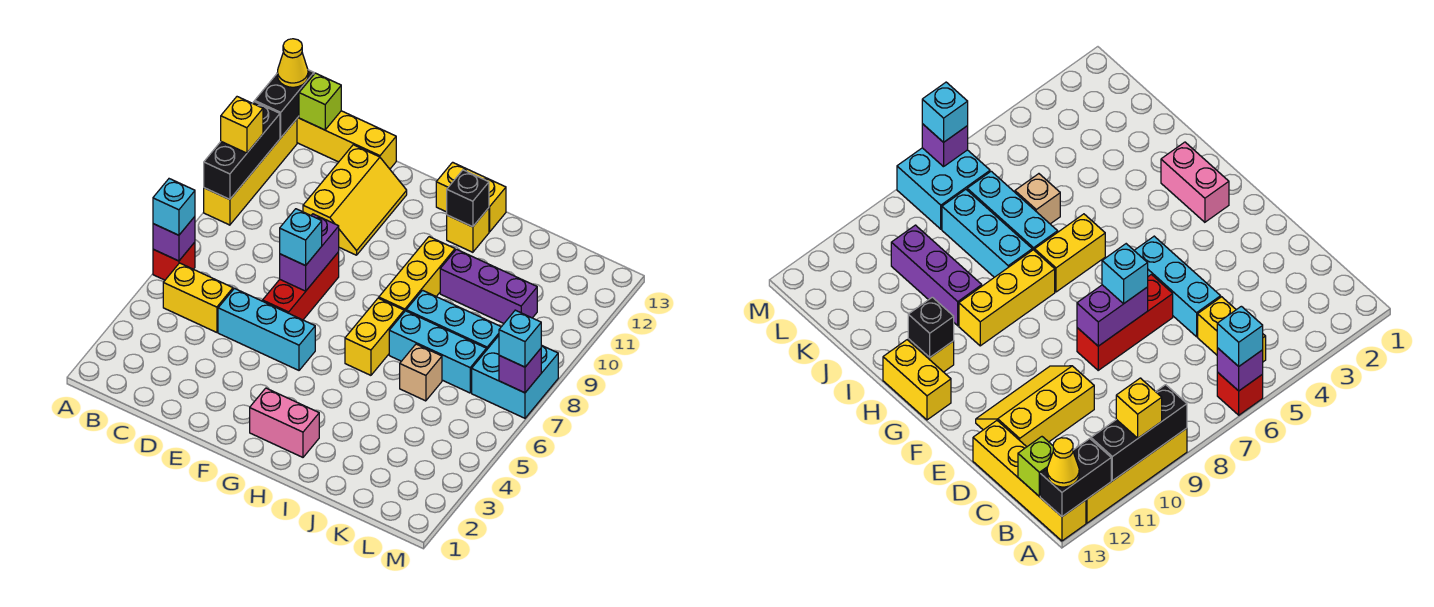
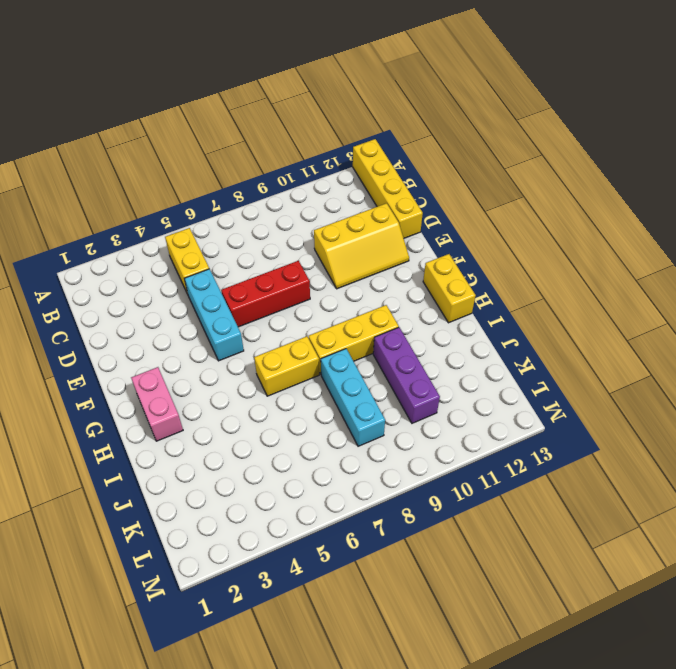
none -> red 1x1 brick [153,242,195,280]
none -> yellow 1x4 brick [204,119,297,225]
none -> yellow 1x1 brick [447,208,489,252]

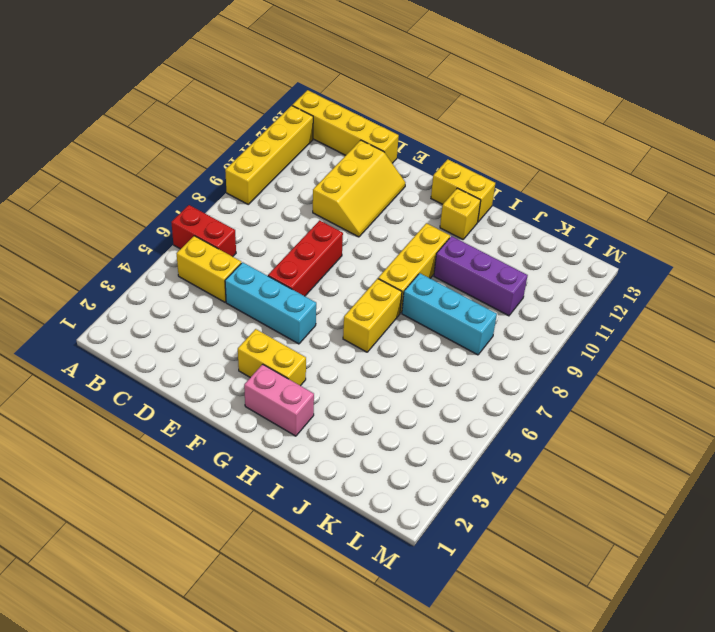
red 1x2 brick [171,205,236,257] -> red 1x1 brick [153,242,195,280]
yellow 1x2 brick [238,329,306,386] -> none
none -> cyan 1x3 brick [389,311,486,393]
none -> tan 1x1 brick [400,344,442,401]
none -> cyan 2x2 brick [472,336,558,418]

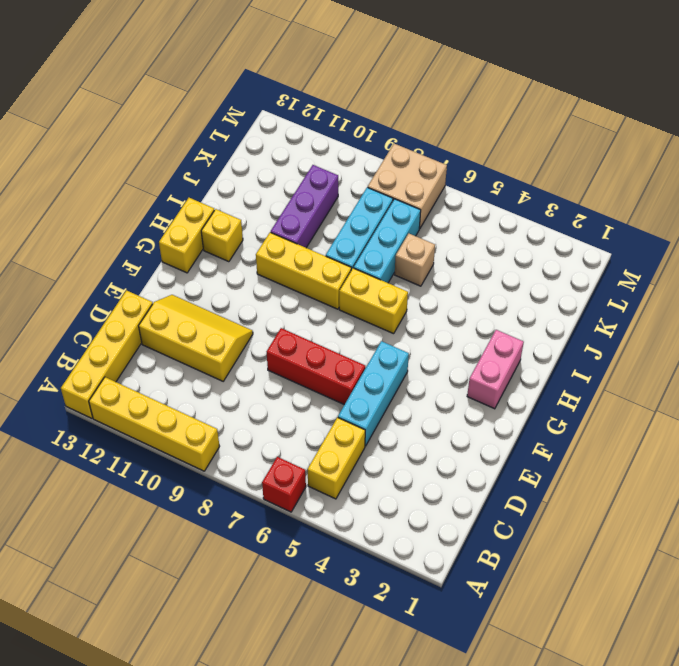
tan 2x2 brick [368,144,447,229] -> cyan 2x2 brick [472,336,558,418]
none -> purple 1x1 brick [153,217,195,261]
none -> black 1x3 brick [204,102,280,199]
none -> black 1x2 brick [255,70,314,138]

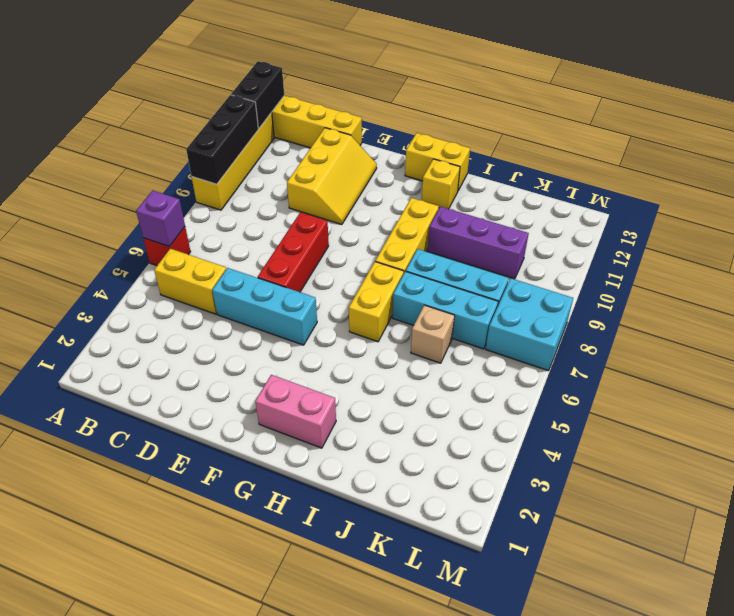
none -> lime 1x1 brick [299,73,341,130]
none -> purple 1x2 brick [280,214,339,291]
none -> black 1x1 brick [447,170,489,227]

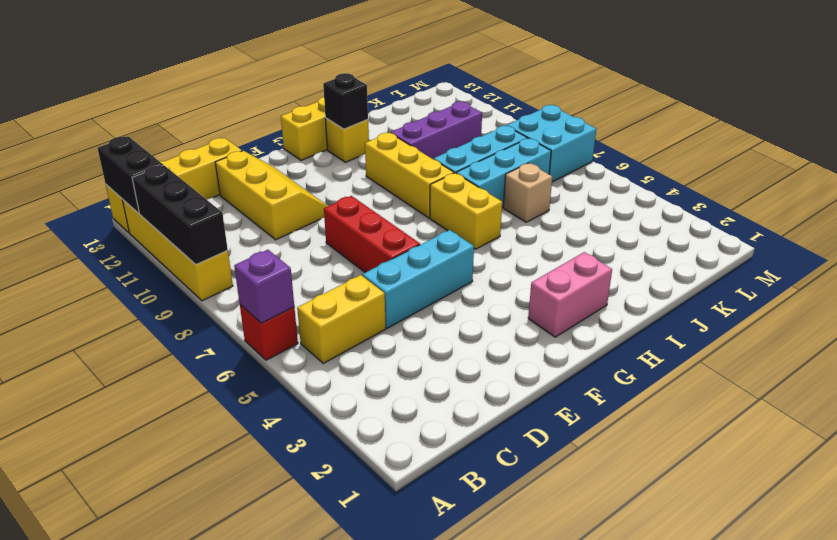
none -> lime 1x1 brick [299,73,341,130]
none -> purple 1x2 brick [280,214,339,291]
none -> purple 1x1 brick [499,349,541,393]

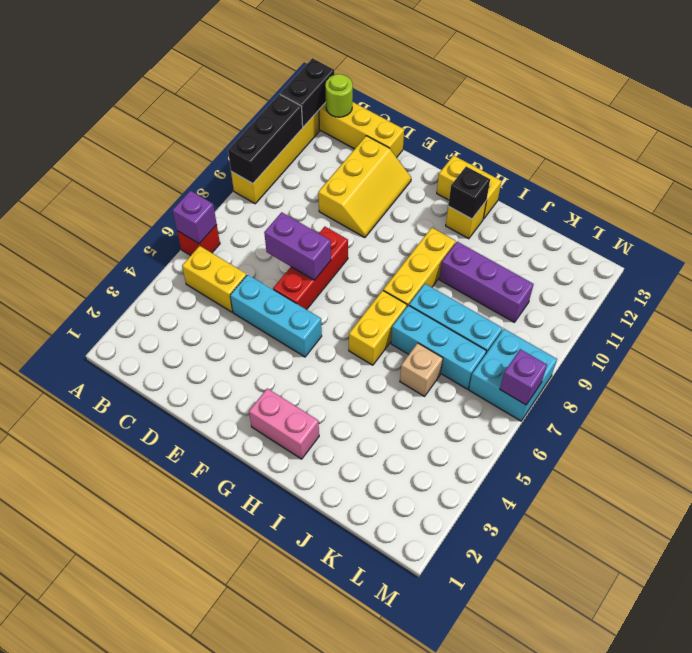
lime 1x1 round brick [325,74,353,117] -> lime 1x1 brick [299,73,341,130]
purple 1x2 brick [264,212,331,280] -> purple 1x2 brick turned to [280,214,339,291]
none -> cyan 1x1 brick [153,179,195,235]
none -> yellow 1x1 brick [221,97,263,153]
none -> yellow 1x1 cone [277,39,308,87]

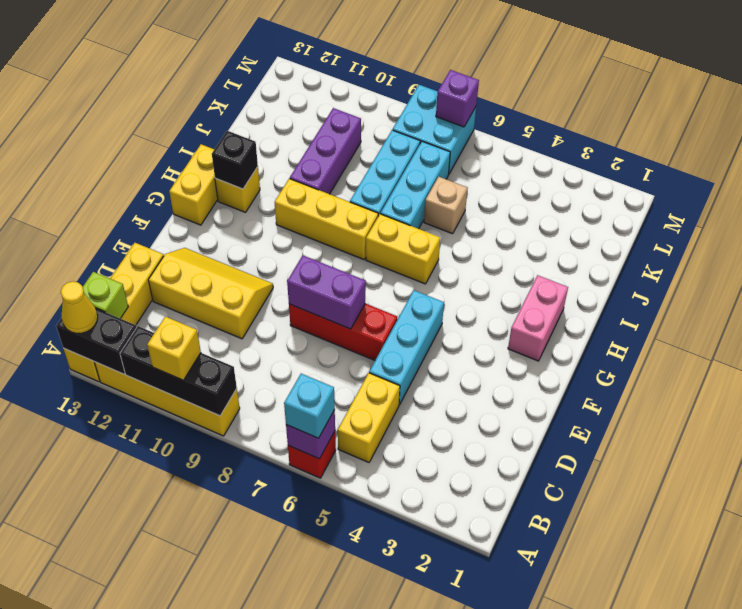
none -> cyan 1x1 brick [280,209,322,266]
none -> cyan 1x1 brick [499,310,541,367]

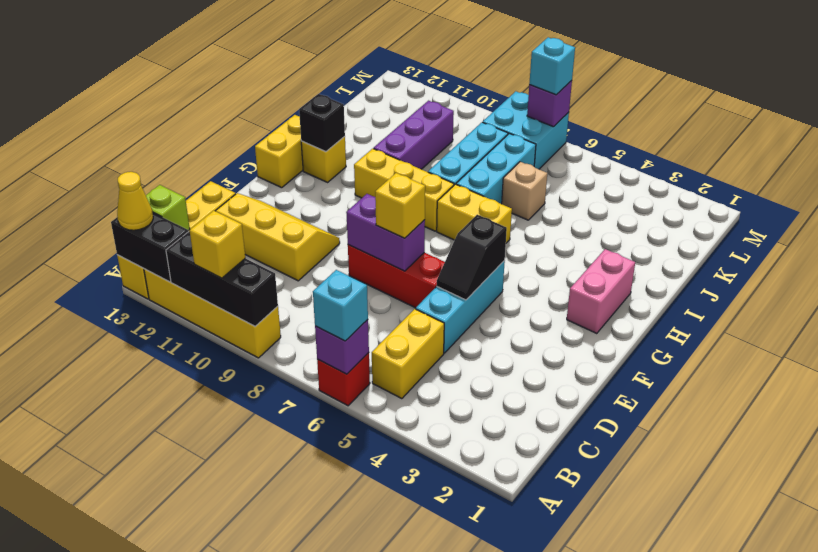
black 1x2 slope [437,215,507,300] -> none
yellow 1x1 brick [375,173,425,238] -> cyan 1x1 brick [280,209,322,266]

